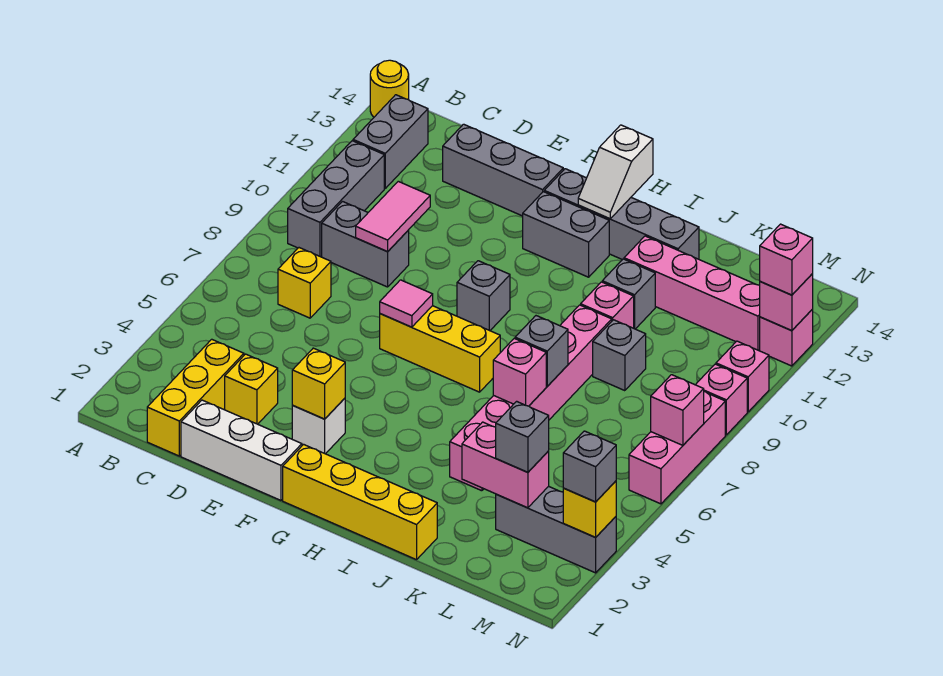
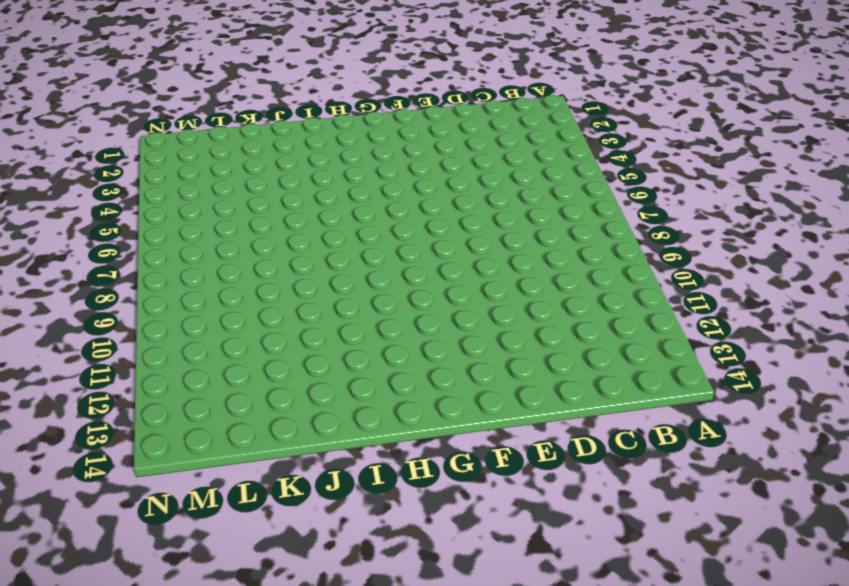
none -> yellow 1x1 round brick [370,60,409,117]
none -> grey 1x3 brick [288,141,384,257]
none -> grey 1x2 brick [353,95,428,188]
none -> yellow 1x3 brick [147,339,244,456]

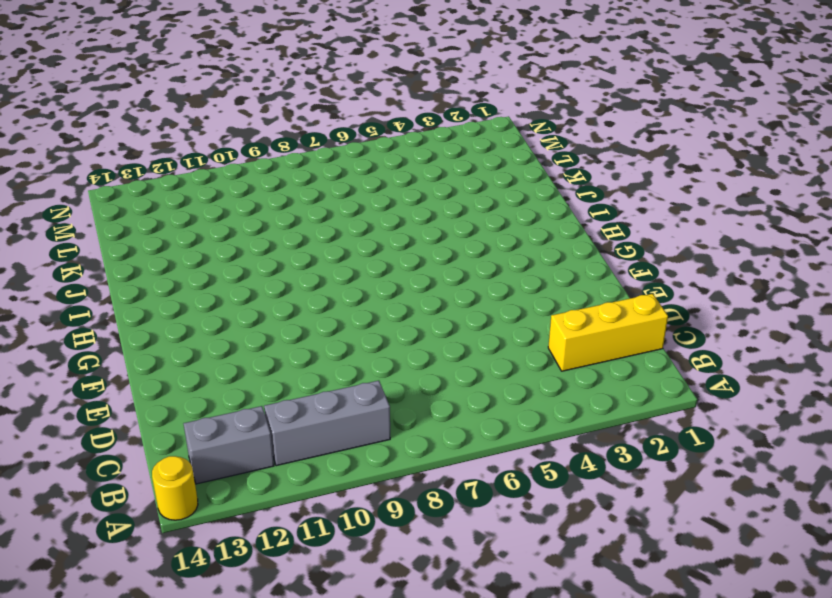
none -> yellow 1x1 brick [278,248,331,318]
none -> grey 1x2 brick [322,202,409,287]
none -> white 1x3 brick [181,400,302,500]
none -> yellow 1x1 brick [225,354,278,424]

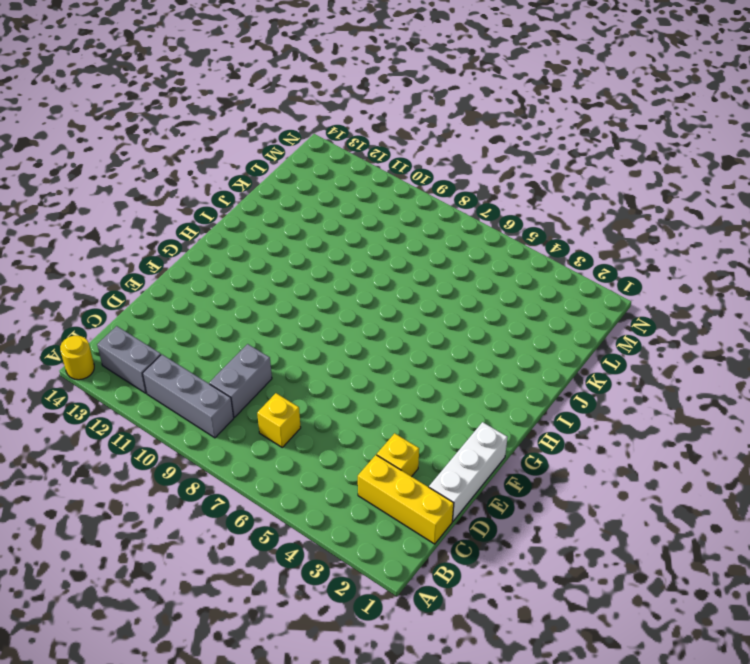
none -> grey 1x3 brick [443,124,563,216]
none -> white 1x1 brick [292,398,345,454]
none -> yellow 1x3 brick [380,306,500,392]
none -> yellow 1x4 brick [283,444,437,560]

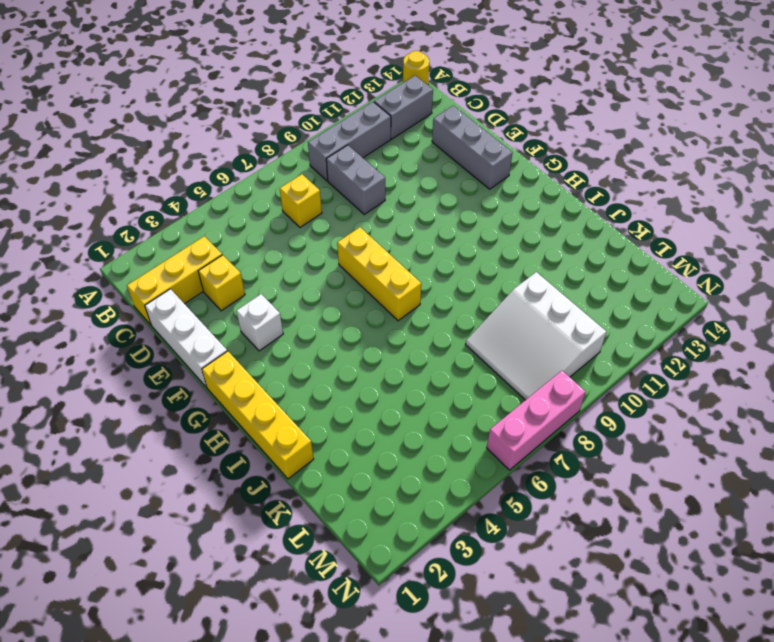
white 3x3 slope [466,272,606,400] -> grey 1x1 brick [593,320,646,391]
none -> grey 1x1 brick [457,261,510,331]
none -> grey 1x2 brick [523,192,609,277]
none -> grey 1x4 brick [544,169,699,259]
none -> pink 1x6 brick [450,305,612,491]

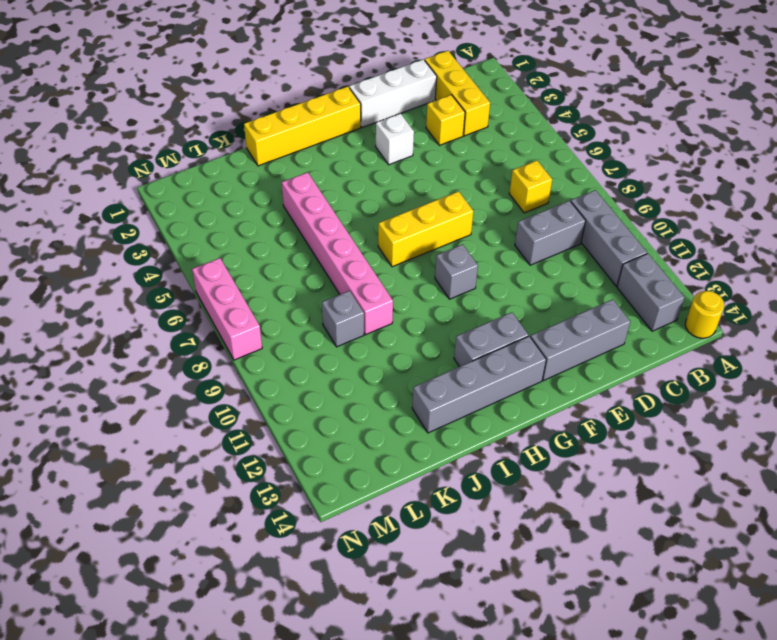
none -> pink 1x1 brick [581,282,634,328]
none -> grey 1x1 brick [602,259,655,329]
none -> pink 1x4 brick [624,236,760,351]
none -> grey 1x3 brick [496,486,616,573]

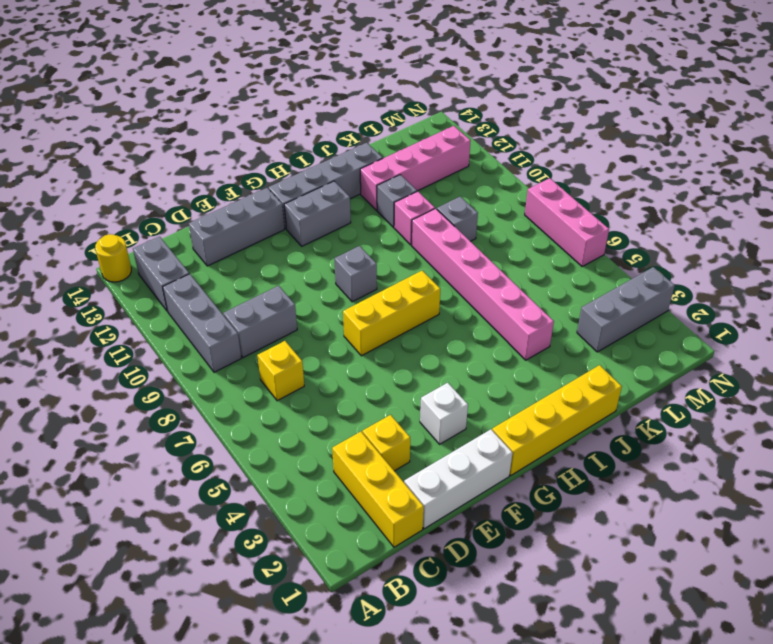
none -> pink 1x1 brick [696,364,747,435]
none -> pink 1x1 brick [716,341,769,412]
none -> pink 1x1 brick [760,309,813,366]
none -> pink 1x2 tile [356,181,430,252]

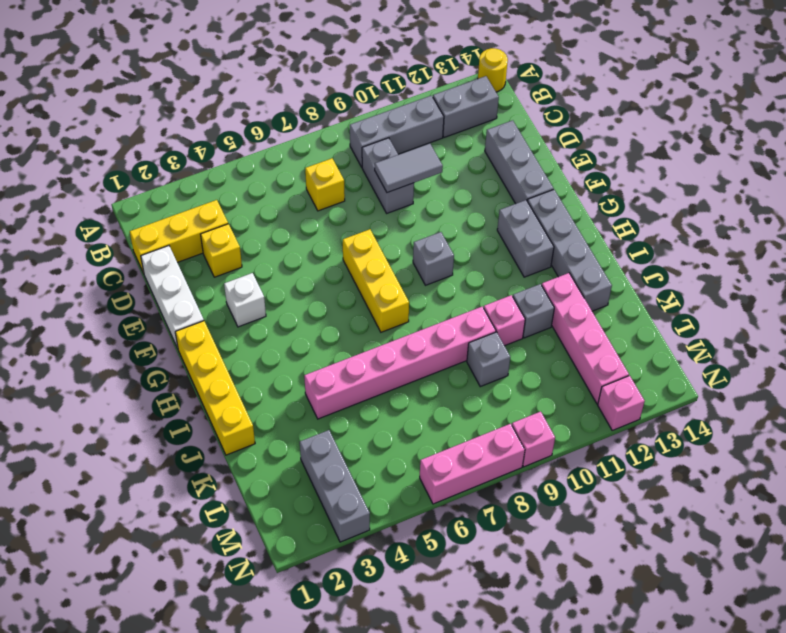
grey 1x2 tile [375,143,443,193] -> pink 1x2 tile [356,181,430,252]
none -> pink 1x1 brick [716,341,769,412]
none -> yellow 1x1 brick [292,348,345,419]
none -> pink 1x1 tile [380,280,433,327]
none -> white 1x2 slope [578,125,653,219]

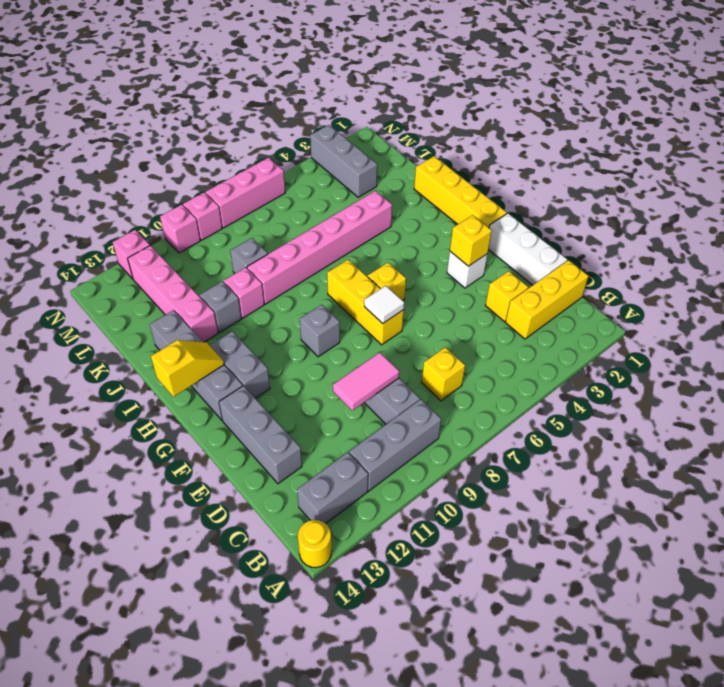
white 1x1 tile [364,286,404,323] -> pink 1x1 tile [380,280,433,327]
yellow 1x1 brick [368,263,406,301] -> yellow 1x1 brick moved to [563,481,616,537]
yellow 1x2 slope [151,340,224,397] -> white 1x2 slope [578,125,653,219]
none -> pink 1x1 brick [493,338,546,406]
none -> grey 1x1 brick [515,316,568,386]
none -> pink 1x2 brick [462,422,549,508]
none -> pink 1x1 brick [651,375,704,445]

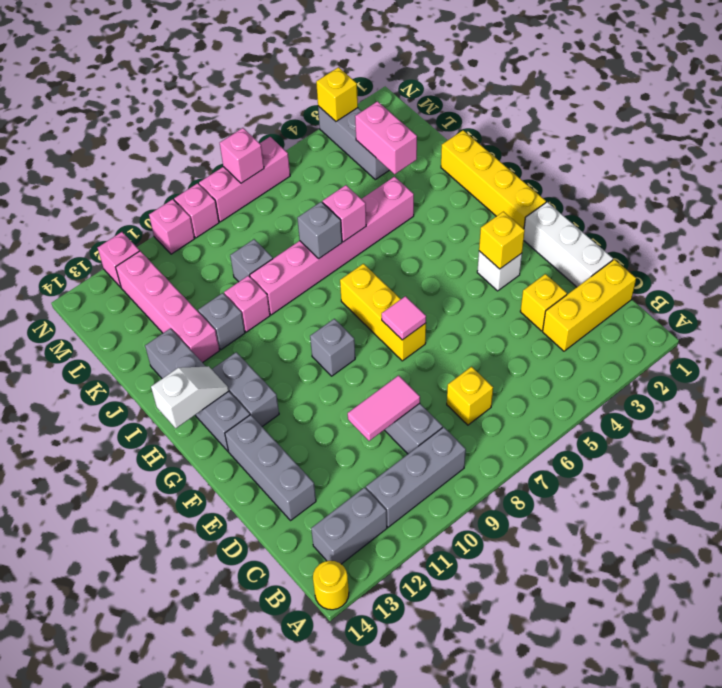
none -> pink 1x1 brick [760,274,813,330]
none -> grey 1x1 brick [496,401,549,472]
none -> grey 1x1 brick [563,431,616,502]
none -> pink 1x1 brick [760,224,813,295]

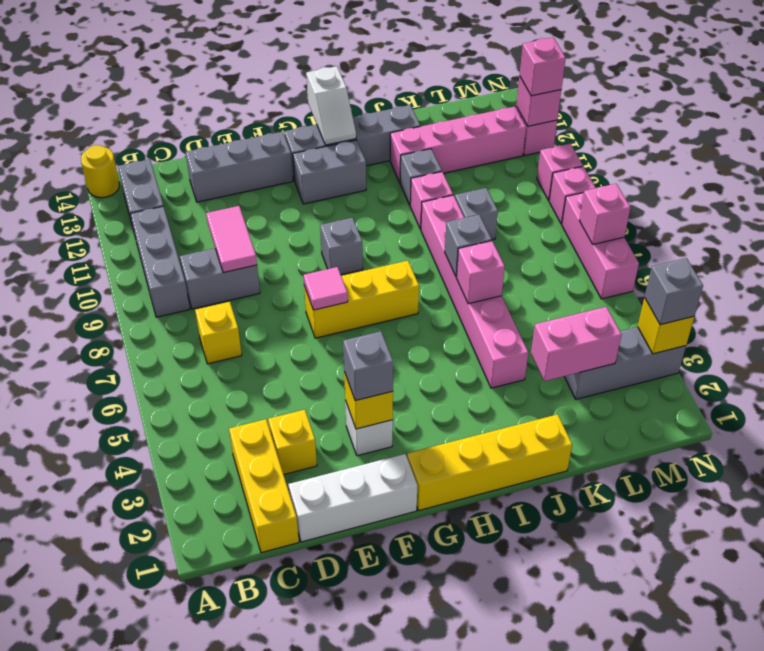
grey 1x1 brick [343,331,393,401] -> grey 1x1 brick moved to [496,401,549,472]

